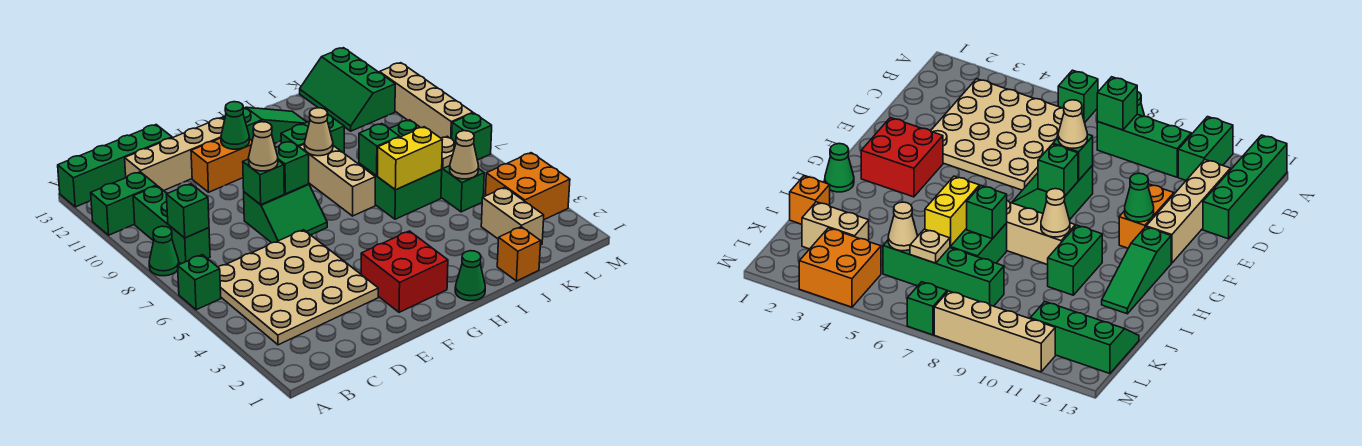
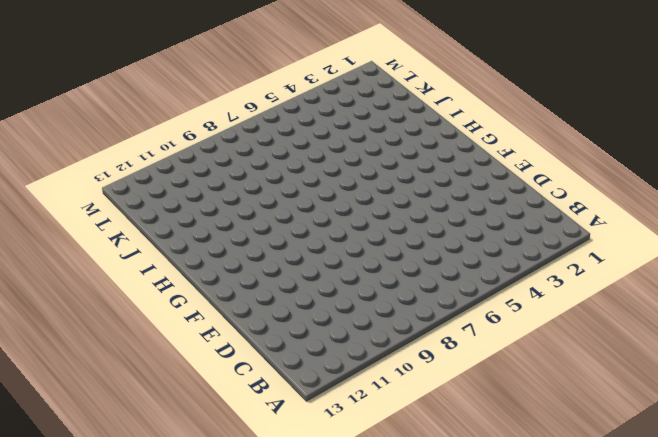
none -> green 1x1 brick [178,255,221,310]
none -> green 1x1 cone [149,226,179,276]
none -> green 1x2 brick [91,172,157,235]
none -> green 1x4 brick [58,125,172,207]

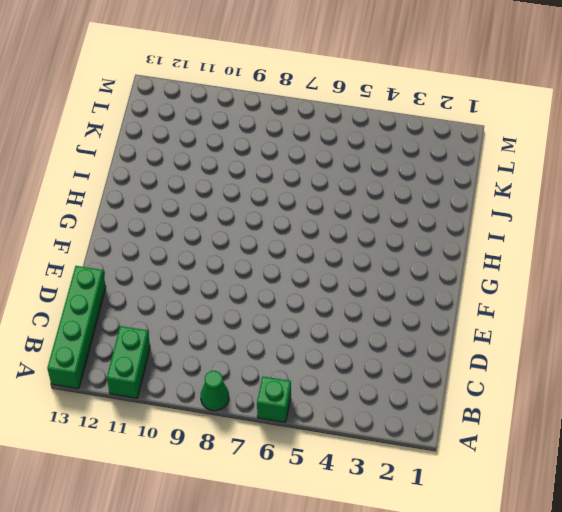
none -> tan 4x4 plate [218,230,378,345]
none -> green 1x3 brick [133,186,210,264]
none -> tan 1x4 brick [125,118,225,191]
none -> green 2x2 slope [244,184,327,243]

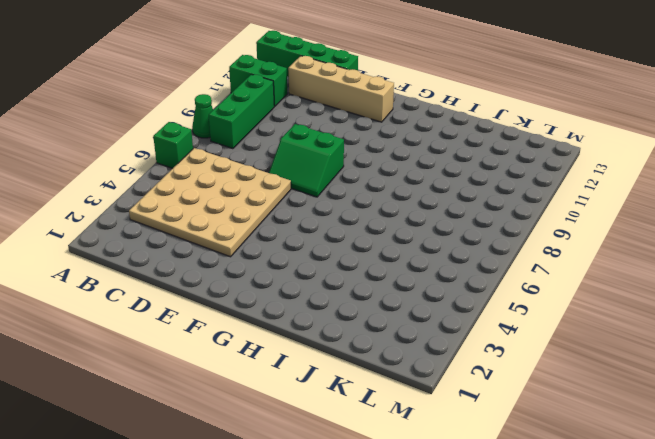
none -> orange 1x2 brick [191,138,252,192]
none -> red 2x2 brick [361,231,448,312]
none -> green 1x3 slope [223,107,306,144]
none -> green 1x1 cone [455,251,485,301]

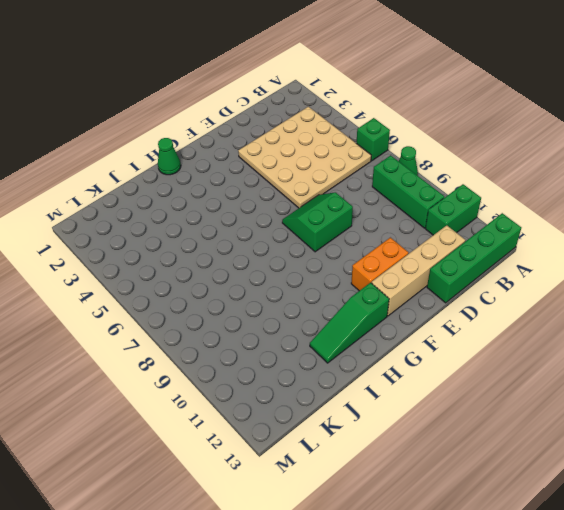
none -> red 2x2 brick [361,231,448,312]
none -> tan 1x3 brick [299,144,375,216]
none -> green 1x2 brick [281,115,344,153]
none -> green 2x2 brick [359,163,442,219]

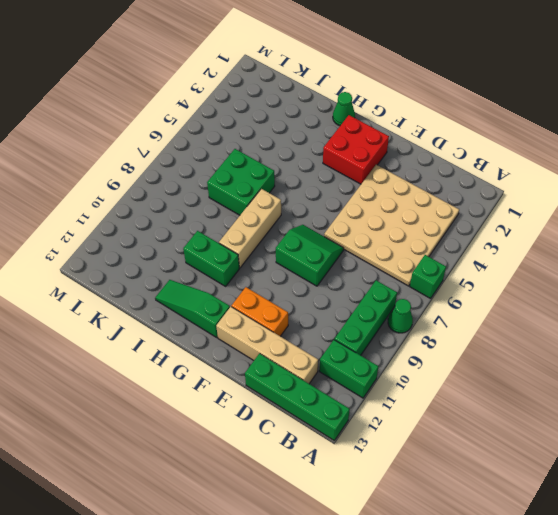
none -> orange 1x1 brick [497,227,541,281]
none -> tan 1x2 brick [481,187,544,245]
none -> green 1x4 brick [389,120,484,212]
none -> green 2x3 slope [300,48,395,131]

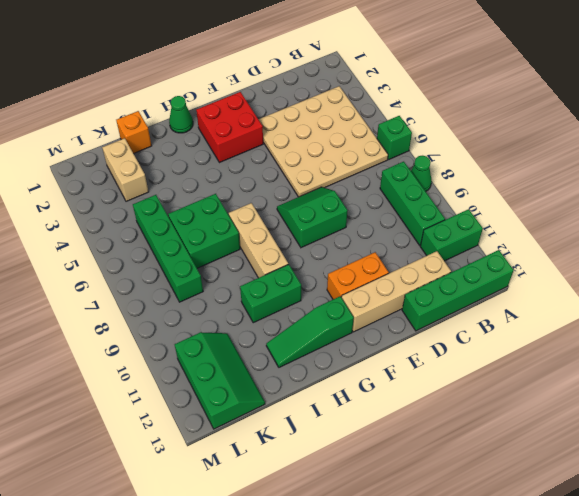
none -> orange 2x2 brick [485,153,570,220]
none -> green 1x1 brick [452,113,492,160]
none -> tan 1x4 brick [379,63,473,139]
none -> green 1x1 brick [166,184,209,238]

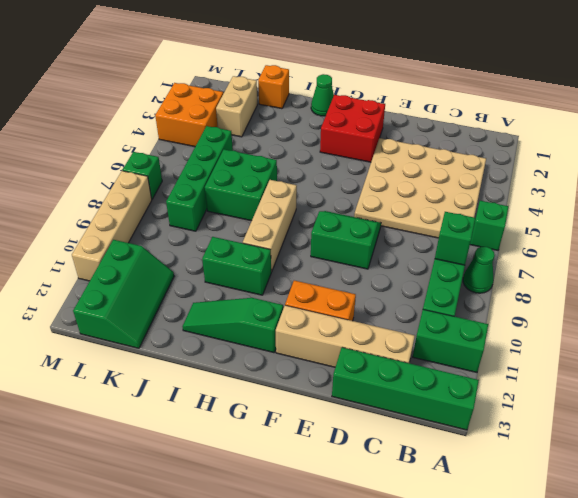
none -> green 1x1 brick [243,159,284,205]
none -> green 1x1 brick [275,141,309,194]
none -> green 1x1 cone [221,102,249,149]
none -> tan 1x1 cone [304,108,333,156]

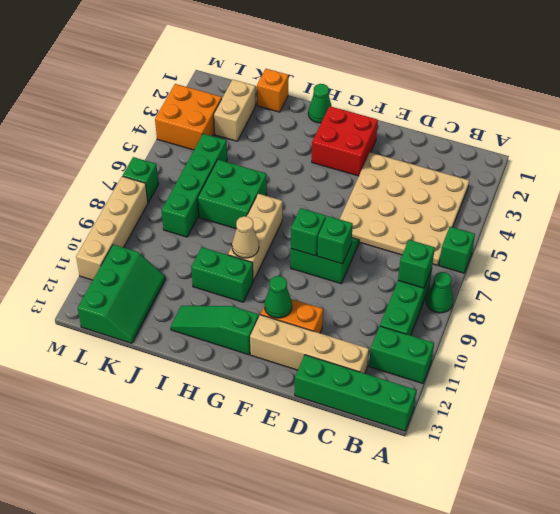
none -> yellow 1x2 brick [378,127,442,190]
none -> green 1x1 brick [359,124,400,176]
none -> tan 1x1 cone [450,131,479,179]
none -> tan 1x1 plate [441,136,456,168]

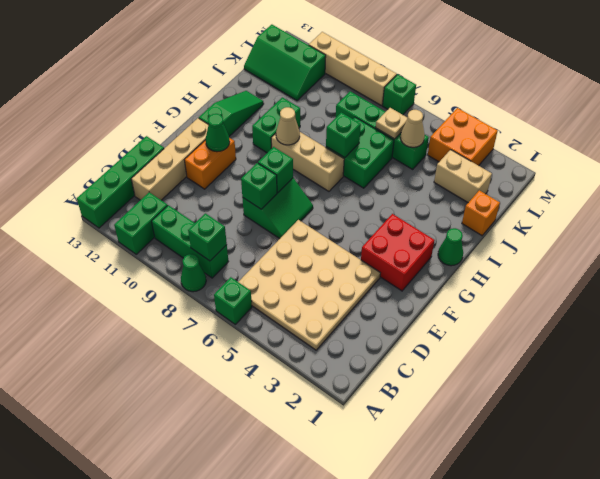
none -> yellow 1x2 brick [378,127,442,190]
none -> tan 1x1 cone [249,122,278,171]

